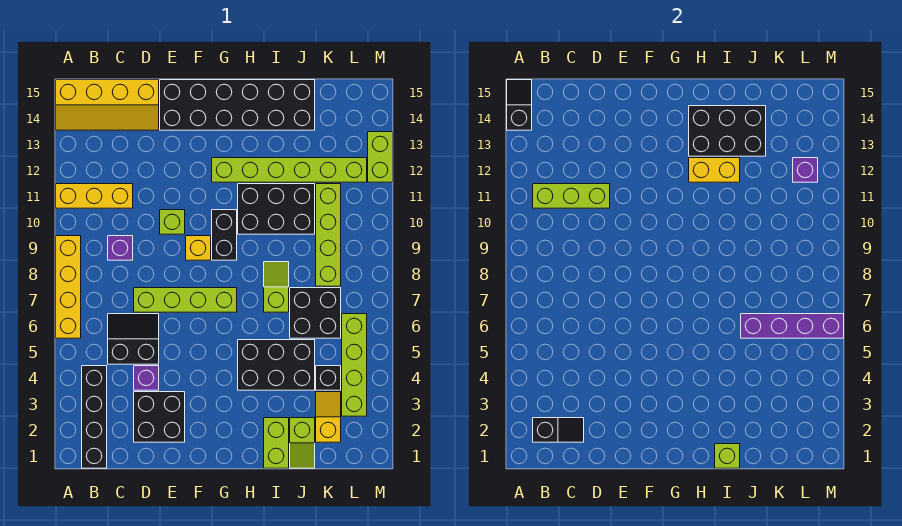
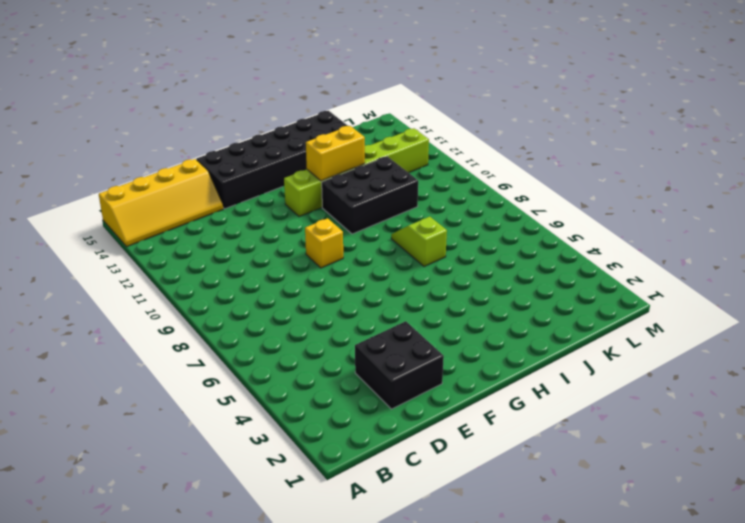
none -> yellow 1x4 brick [56,236,81,338]
none -> yellow 1x3 brick [56,184,133,208]
none -> black 1x4 brick [82,366,107,468]
none -> black 2x2 slope [108,314,159,364]

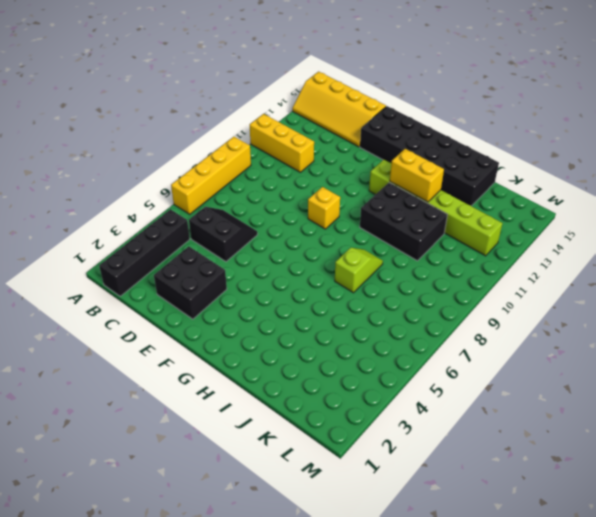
none -> purple 1x1 brick [108,236,133,260]
none -> purple 1x1 brick [134,366,159,390]
none -> lime 1x4 brick [134,288,237,312]
none -> lime 1x1 brick [160,210,185,234]

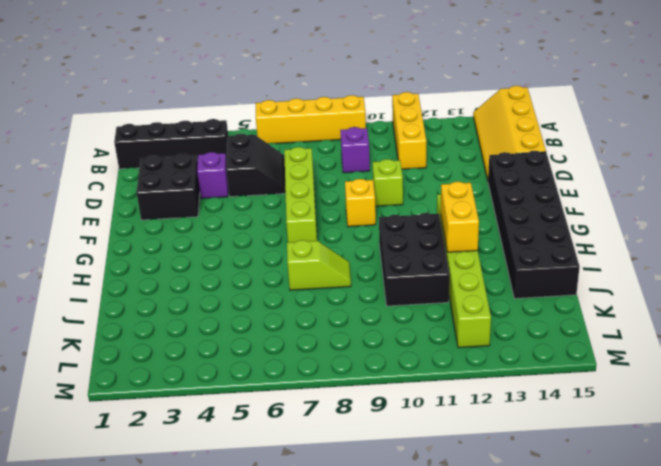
none -> black 1x2 brick [212,210,237,260]
none -> black 2x3 brick [238,340,315,390]
none -> lime 1x2 brick [264,418,289,468]
none -> lime 1x2 slope [290,418,315,468]

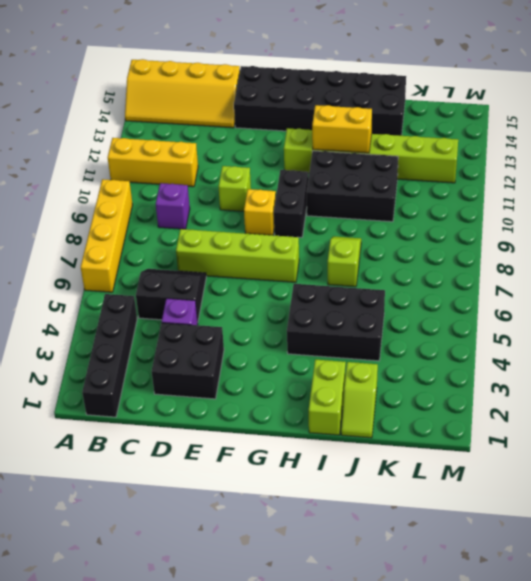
none -> black 2x2 brick [290,288,341,338]
none -> yellow 1x2 slope [316,392,341,442]
none -> black 1x1 brick [316,366,341,390]
none -> lime 1x4 brick [316,184,341,286]

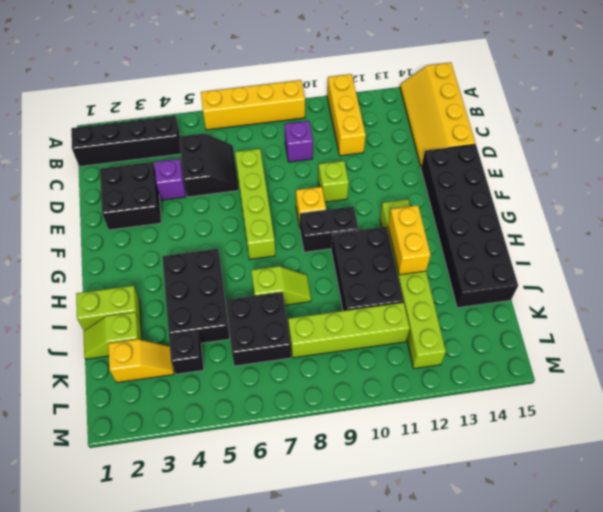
none -> lime 1x4 brick [342,314,367,416]
none -> lime 1x2 brick [368,132,393,182]
none -> black 1x2 slope [507,80,532,130]
none -> black 1x2 slope [533,418,584,442]

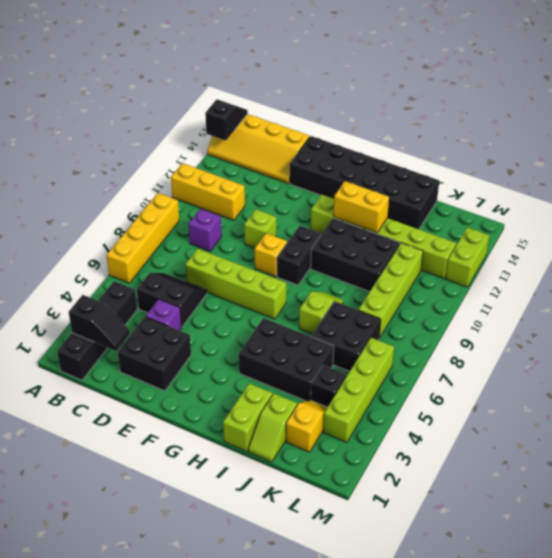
none -> lime 1x3 brick [533,184,610,208]
none -> black 2x3 brick [689,106,766,156]
none -> lime 1x1 brick [715,444,740,468]
none -> purple 1x4 brick [741,314,844,338]

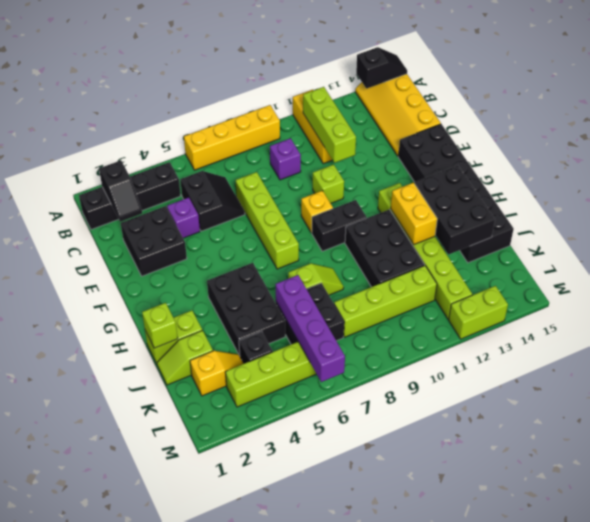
none -> purple 1x1 brick [793,158,818,182]

